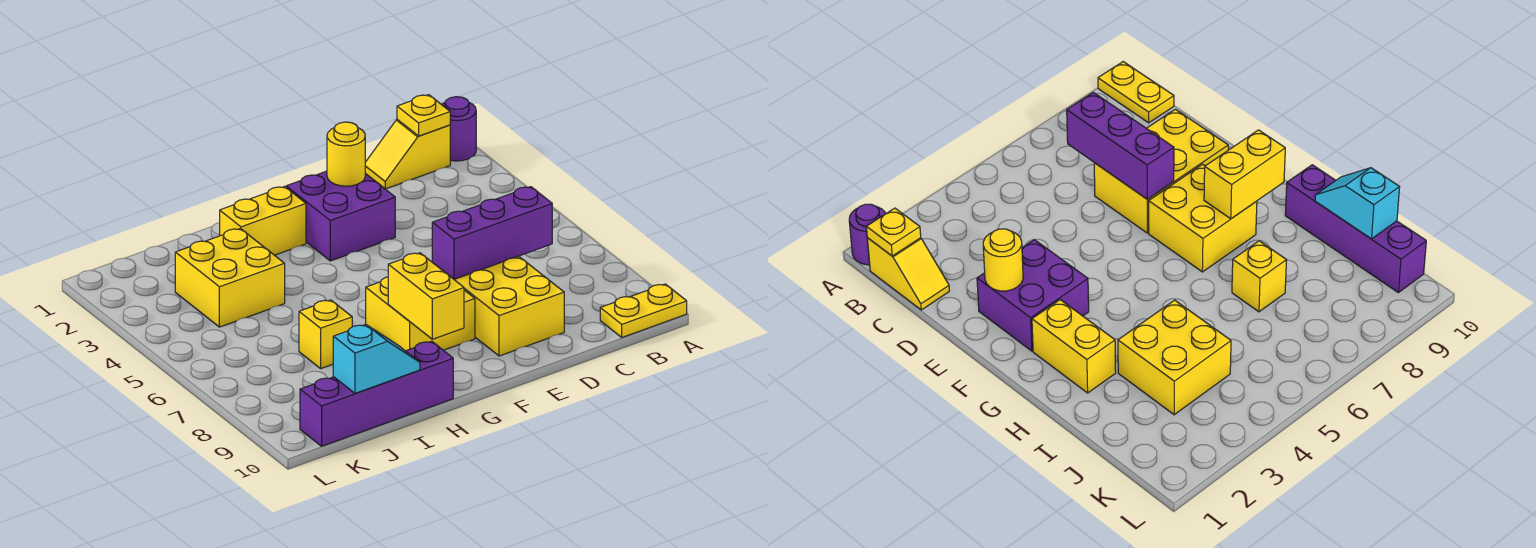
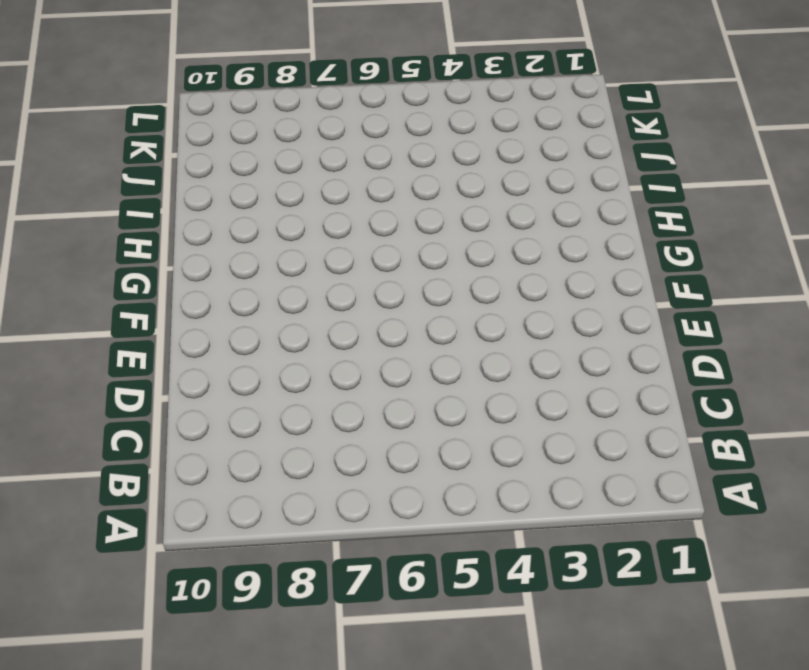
none -> purple 1x1 round brick [441,97,476,161]
none -> yellow 1x2 plate [600,284,687,337]
none -> yellow 1x2 slope [365,120,450,189]

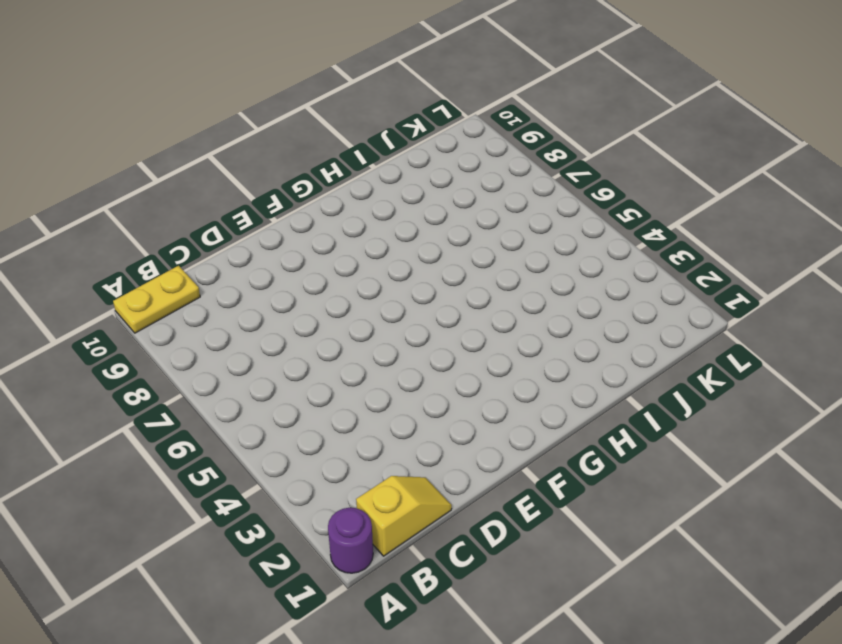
none -> yellow 2x3 brick [454,256,564,356]
none -> purple 2x2 brick [286,171,395,261]
none -> yellow 2x2 brick [366,277,475,351]

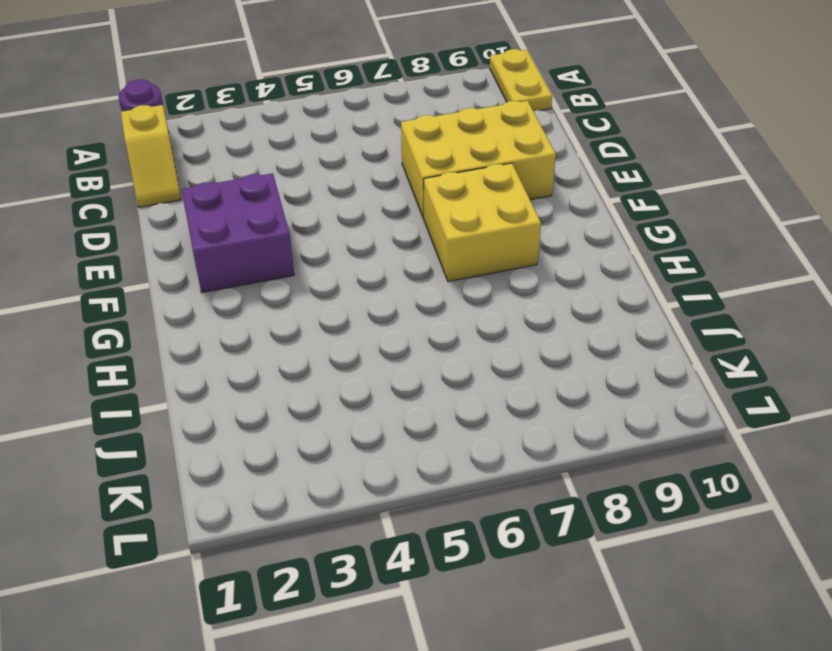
none -> yellow 1x2 brick [220,187,306,255]
none -> purple 1x4 brick [300,341,453,446]
none -> yellow 2x2 brick [175,229,285,327]

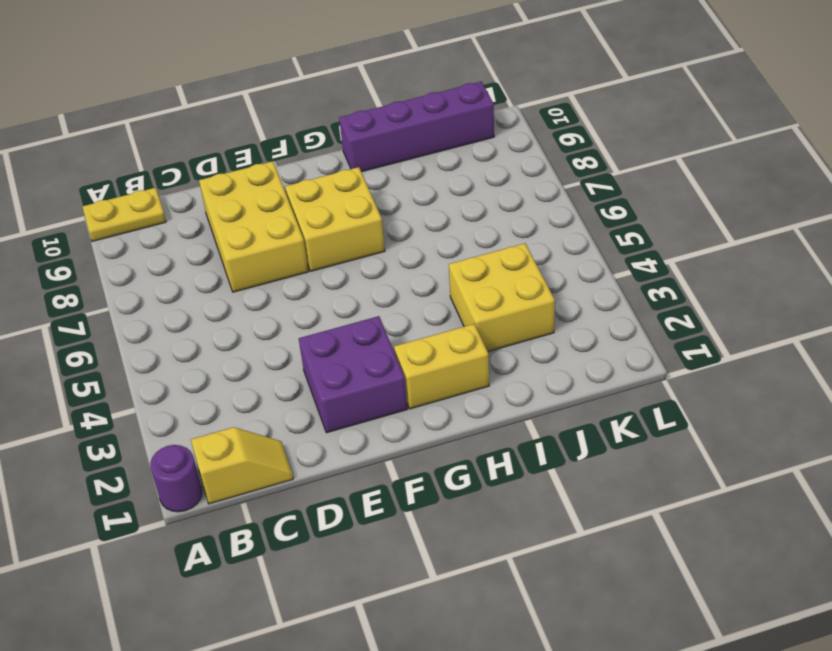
none -> yellow 1x1 brick [299,300,352,368]
none -> yellow 1x1 plate [397,95,450,136]
none -> purple 1x3 brick [432,187,552,279]

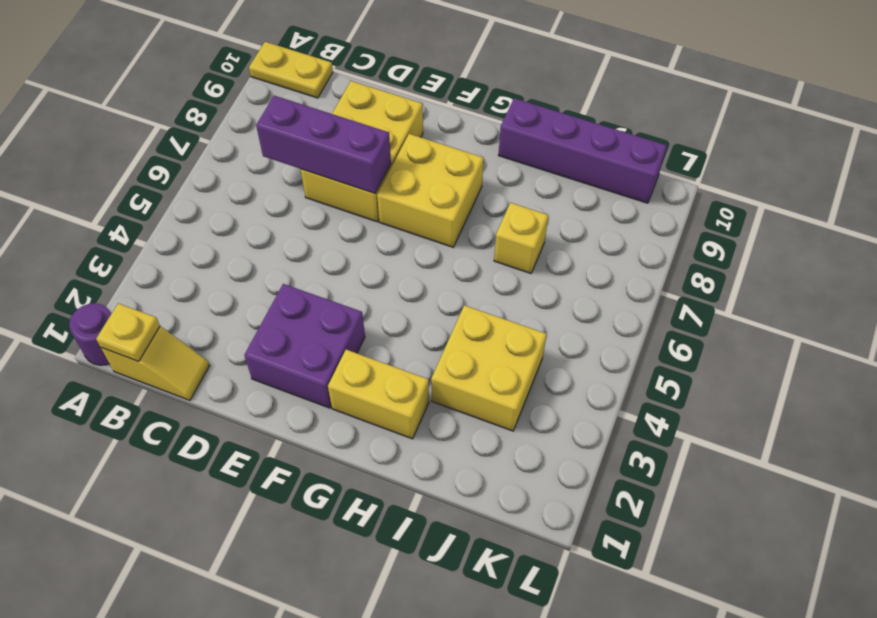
none -> yellow 1x1 round brick [327,122,365,186]
none -> yellow 1x2 brick [388,253,464,339]
none -> cyan 1x2 slope [333,325,420,393]

